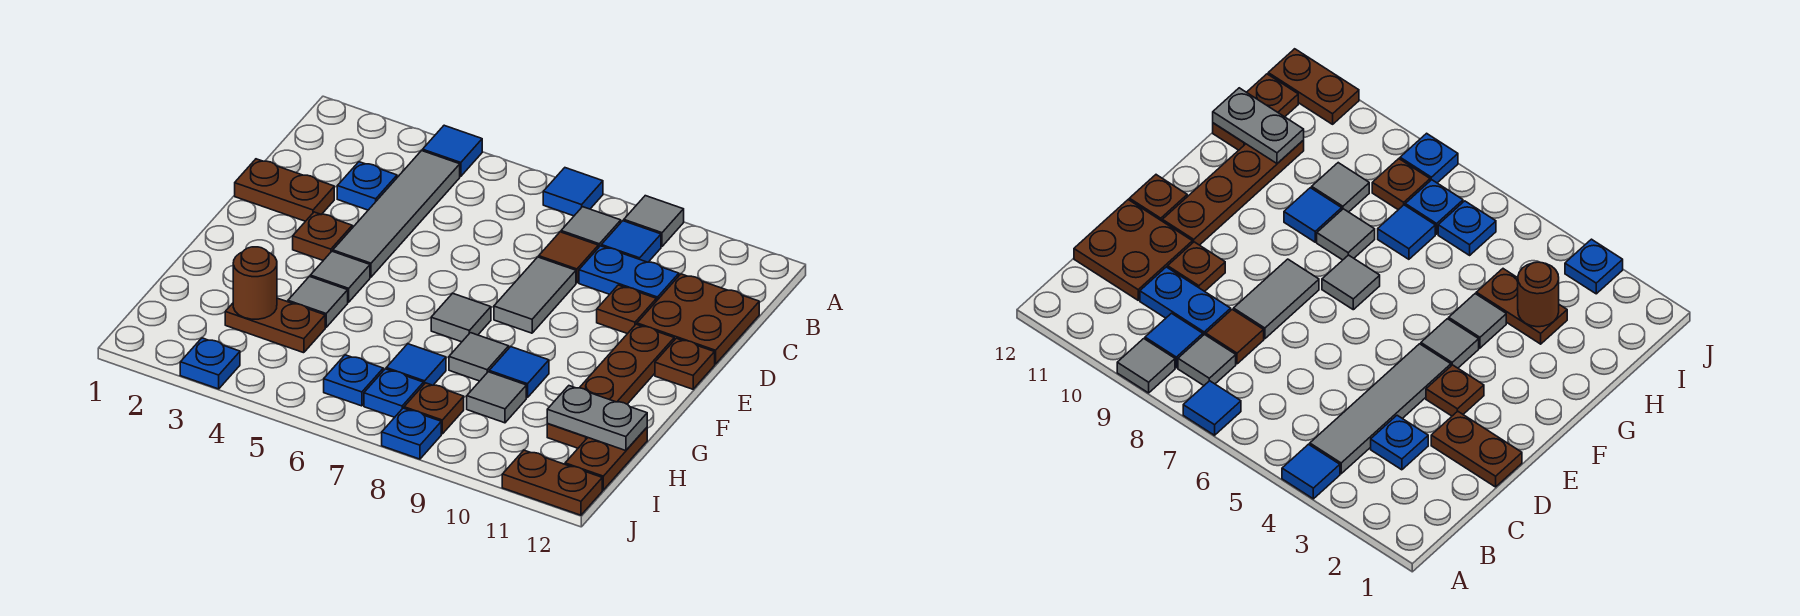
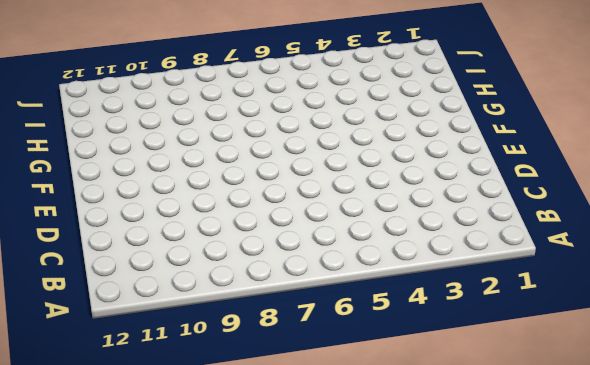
none -> blue 1x1 tile [423,125,482,176]
none -> blue 1x1 tile [543,168,603,216]
none -> grey 1x1 tile [624,196,684,246]
none -> grey 1x4 tile [333,151,460,277]

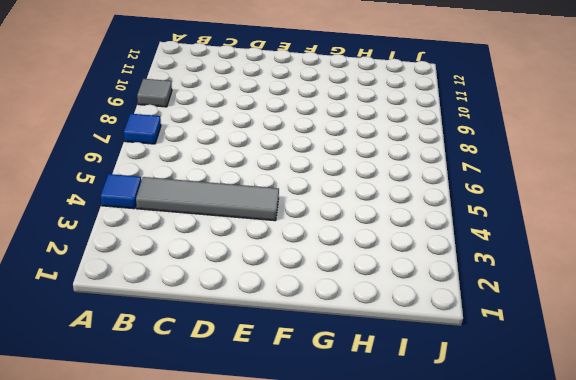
none -> grey 1x1 tile [561,207,621,248]
none -> blue 1x1 tile [601,221,661,262]
none -> blue 1x1 plate [337,162,397,210]
none -> brown 1x1 tile [539,232,598,283]

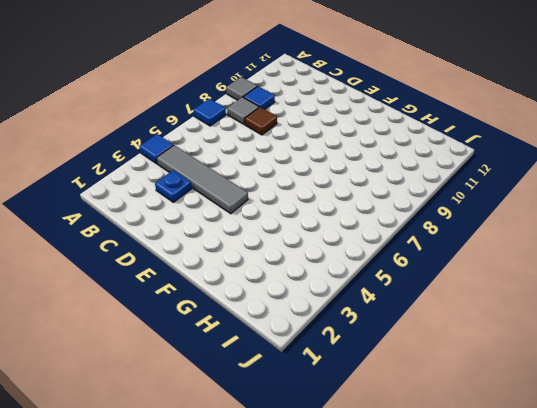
none -> blue 1x2 plate [579,246,679,301]
none -> brown 2x2 plate [637,274,759,364]
none -> brown 1x2 plate [235,159,334,221]
none -> grey 1x2 tile [494,257,576,333]

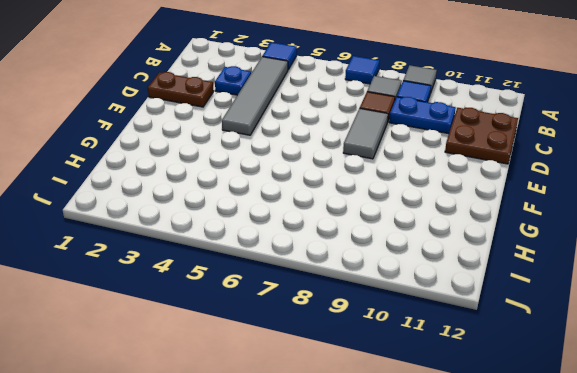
none -> brown 1x1 plate [597,285,656,334]
none -> brown 1x1 plate [293,212,352,260]
none -> brown 1x4 plate [547,324,674,448]
none -> brown 1x1 plate [655,338,715,389]

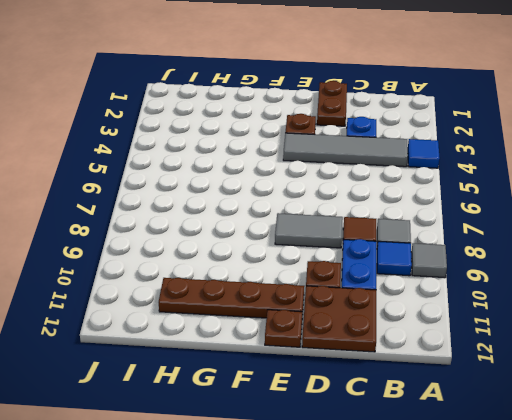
none -> blue 1x1 tile [543,168,603,216]
none -> grey 1x1 tile [310,251,370,302]
none -> grey 1x1 tile [431,293,491,342]
none -> grey 1x1 tile [288,277,348,327]

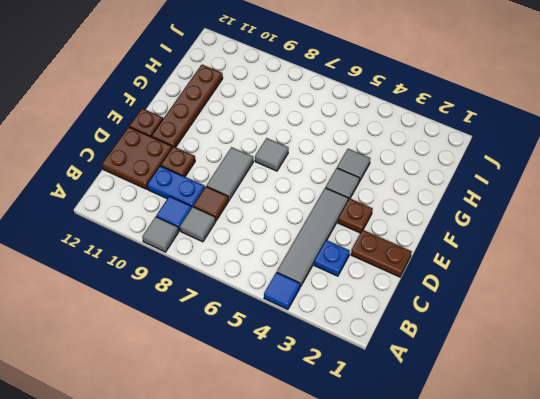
none -> blue 1x1 tile [543,168,603,216]
none -> grey 1x1 tile [449,333,509,381]
none -> blue 1x1 tile [489,347,549,398]
none -> brown 1x2 plate [225,298,325,353]

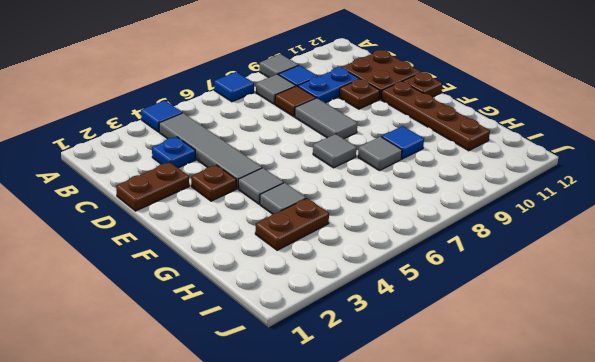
none -> blue 1x1 tile [386,344,446,385]
none -> grey 1x1 tile [467,372,526,423]
none -> brown 1x2 plate [565,428,647,490]
none -> blue 1x1 plate [324,355,383,406]

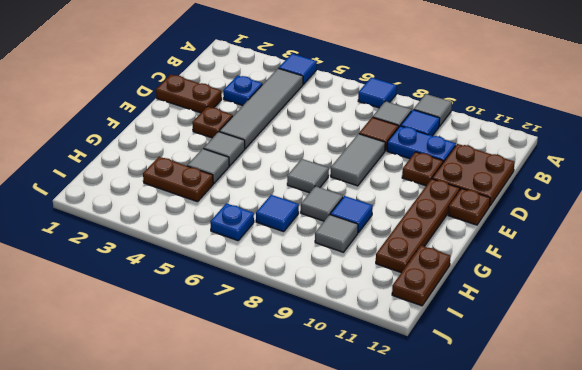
none -> blue 1x1 plate [364,369,424,417]
none -> brown 1x1 plate [404,383,464,434]
none -> blue 1x1 plate [180,338,240,389]
none -> blue 1x1 plate [382,408,441,459]

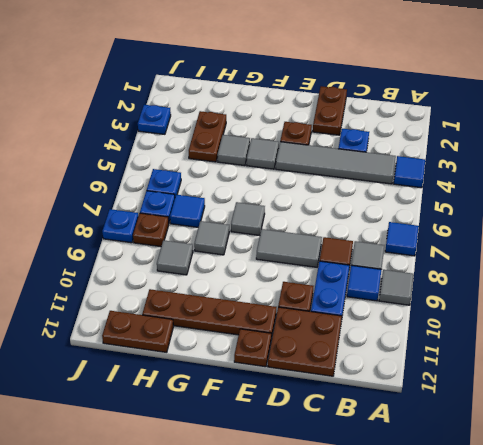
none -> blue 1x1 tile [489,347,549,398]
none -> brown 1x2 plate [502,450,602,515]
none -> brown 1x1 round brick [233,247,277,319]
none -> grey 1x2 plate [547,386,647,451]

